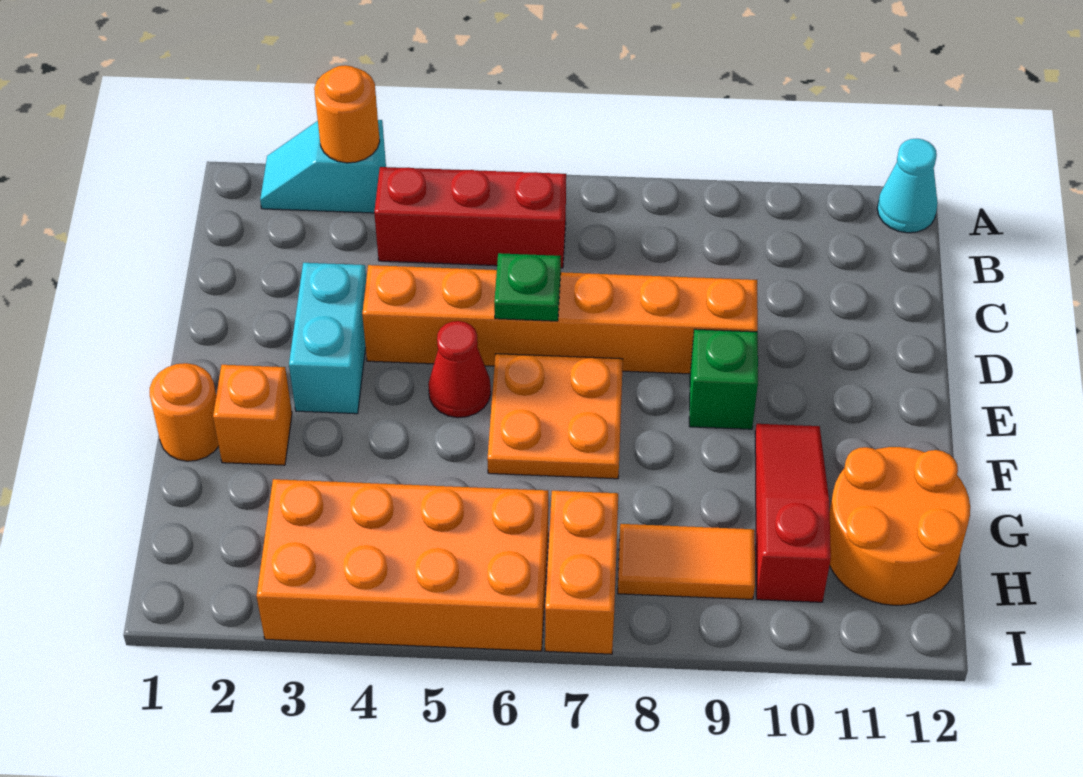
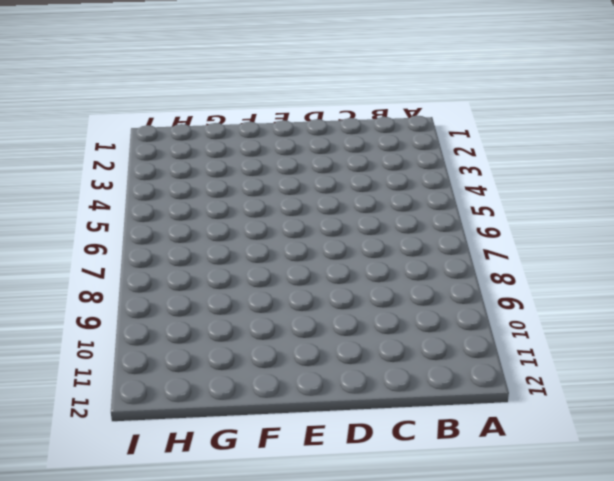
none -> cyan 1x2 slope [260,120,386,213]
none -> cyan 1x1 cone [877,139,938,233]
none -> red 1x3 brick [374,167,566,268]

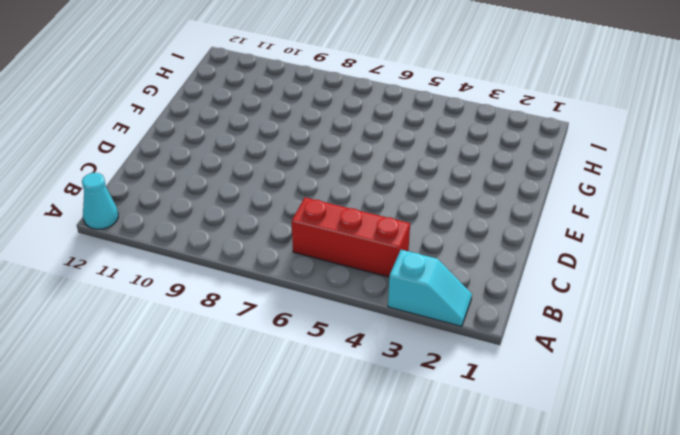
none -> cyan 1x2 brick [289,263,366,414]
none -> orange 1x6 brick [362,265,758,374]
none -> red 1x1 cone [428,321,491,418]

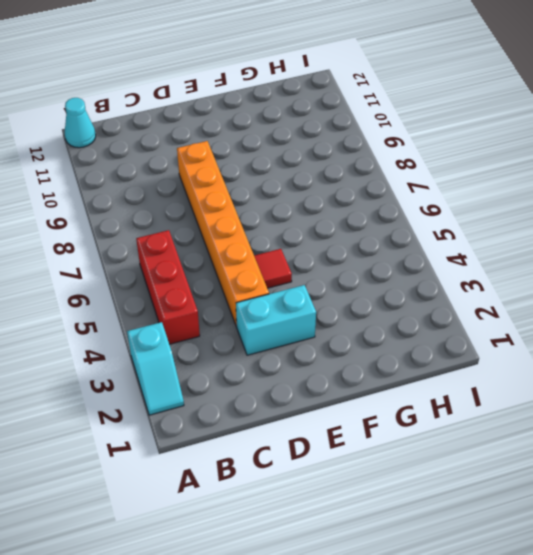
red 1x1 tile [254,249,292,288] -> red 1x1 cone [428,321,491,418]
none -> orange 2x2 plate [487,354,623,479]
none -> green 1x1 brick [689,329,758,429]
none -> orange 1x1 round brick [150,363,219,461]

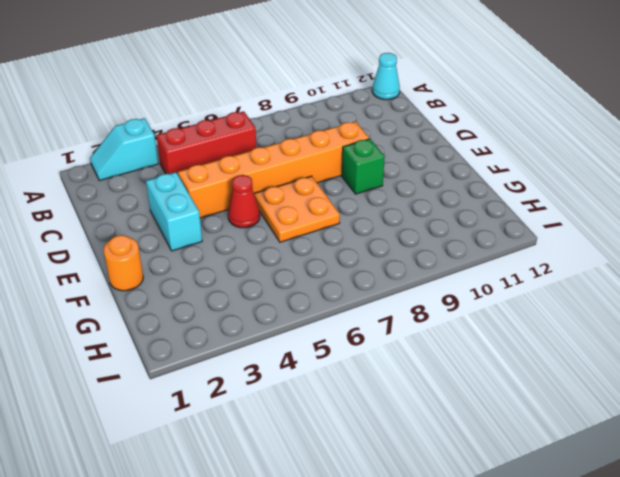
none -> orange 1x1 brick [213,365,292,465]
none -> red 1x3 slope [755,424,831,602]
none -> orange 2x2 round brick [830,447,970,605]

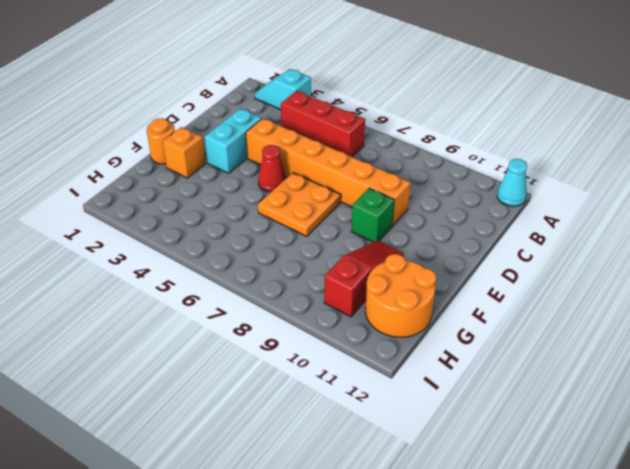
none -> orange 2x4 brick [257,479,548,651]
none -> orange 1x2 brick [545,491,618,654]
none -> orange 1x2 tile [618,524,755,599]

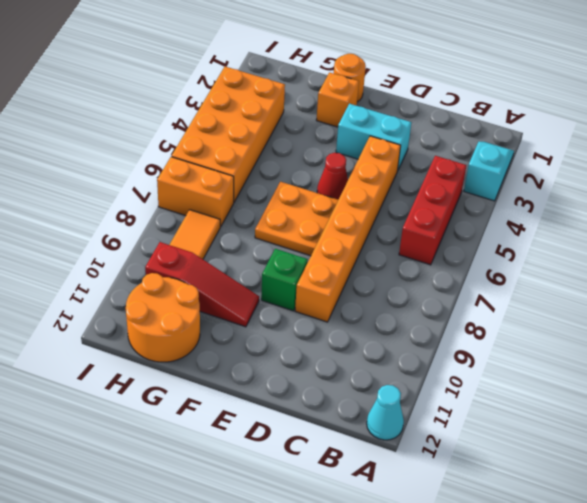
none -> orange 1x1 round brick [314,65,380,163]
none -> green 1x1 plate [494,253,561,321]

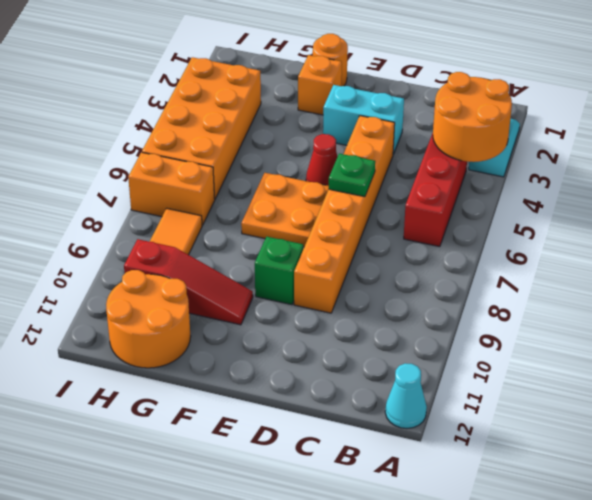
orange 2x2 round brick [433,72,512,162] -> orange 1x1 round brick [314,65,380,163]

